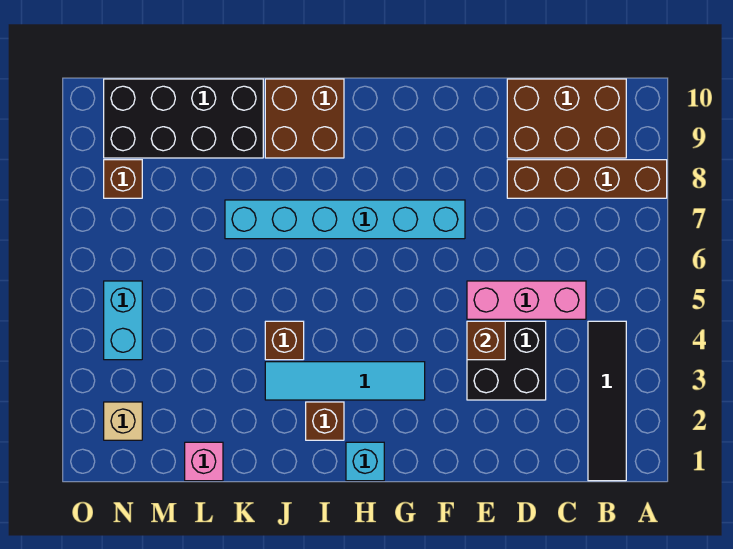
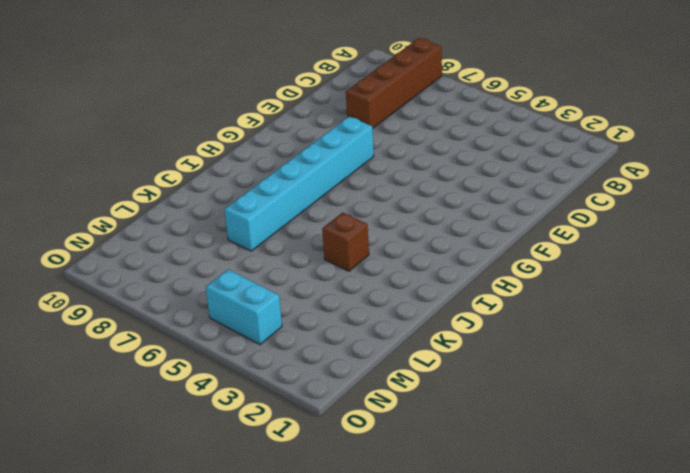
none -> black 1x4 tile [588,321,626,481]
none -> brown 2x3 brick [507,79,626,158]
none -> pink 1x3 brick [467,281,586,319]

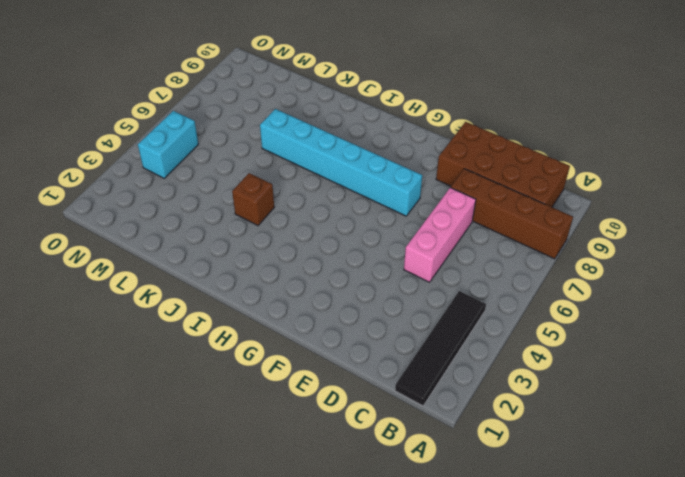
brown 2x4 brick [436,122,570,207] -> brown 2x3 brick [507,79,626,158]
pink 1x3 brick [404,188,476,282] -> pink 1x3 brick turned to [467,281,586,319]
none -> black 2x2 brick [467,321,546,400]
none -> cyan 1x4 tile [265,362,425,400]
none -> cyan 1x1 brick [346,442,384,481]

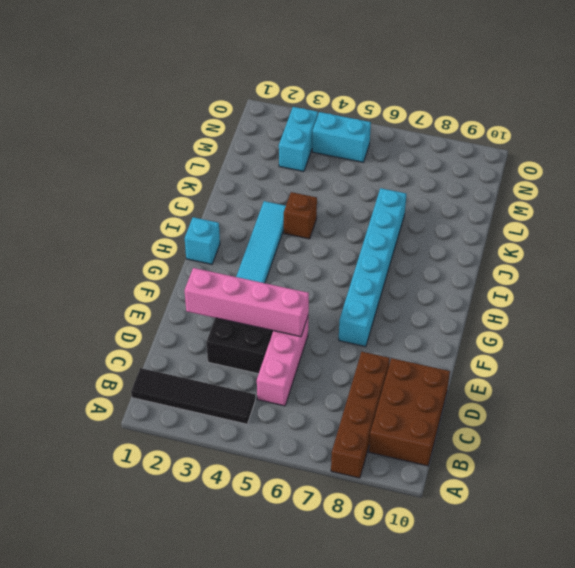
pink 1x4 brick [185,268,309,337] -> brown 1x1 brick [467,321,505,360]
cyan 1x2 brick [279,107,318,172] -> none
none -> brown 1x1 brick [306,402,344,440]
none -> brown 2x2 brick [265,79,344,158]
none -> black 2x4 brick [104,79,263,158]

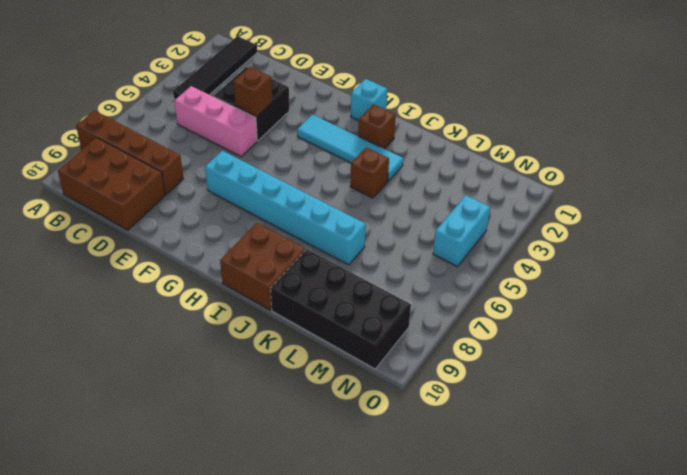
none -> pink 1x1 brick [185,442,223,481]
none -> tan 1x1 brick [104,402,142,440]
none -> brown 1x1 brick [104,160,142,198]

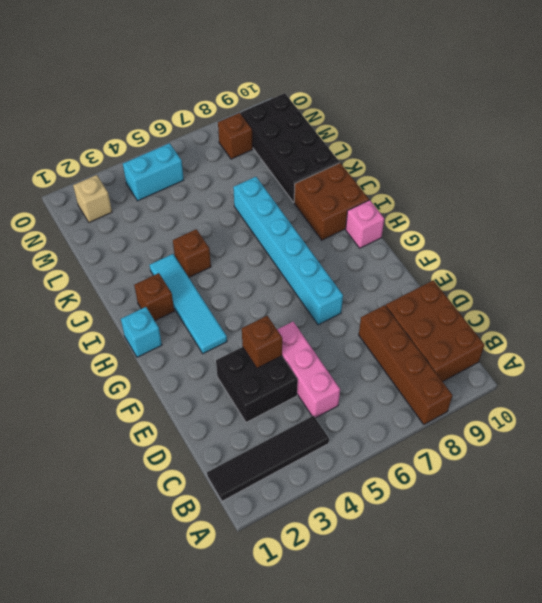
pink 1x1 brick [346,200,384,248] -> pink 1x1 brick moved to [185,442,223,481]

